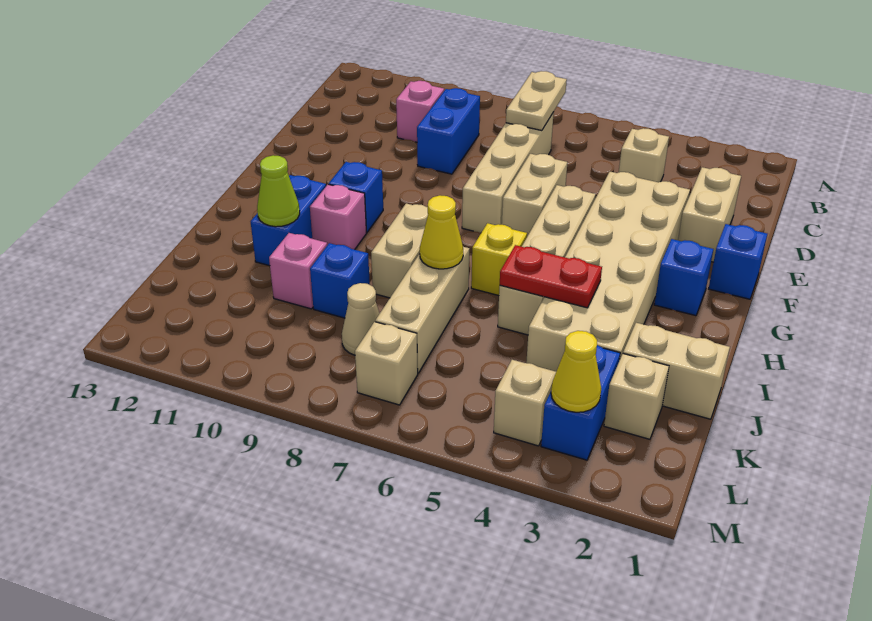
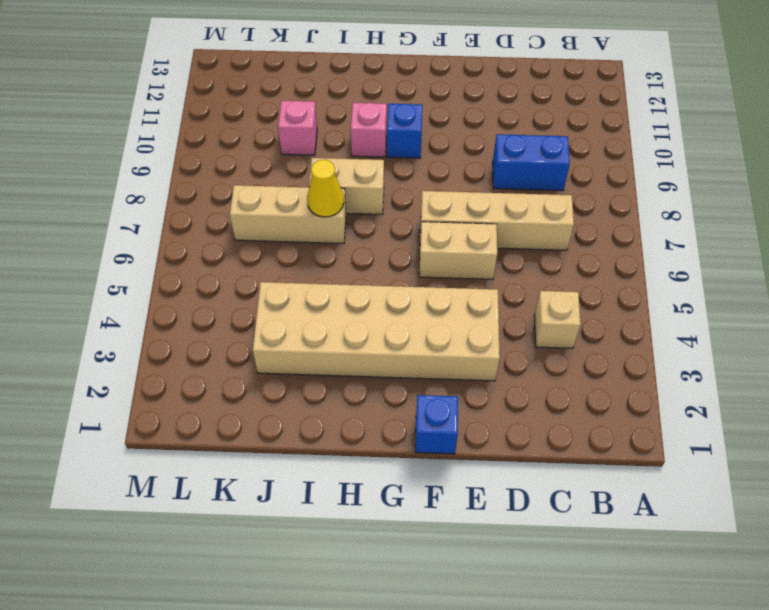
none -> pink 1x1 brick [396,81,444,142]
none -> tan 1x2 brick [678,167,741,262]
none -> tan 1x4 brick [498,185,596,335]

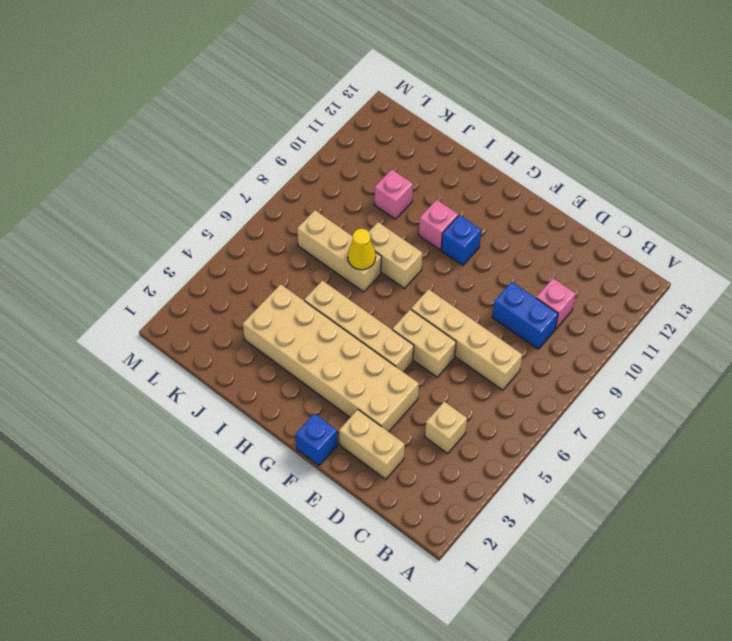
none -> blue 1x1 brick [654,239,713,316]
none -> yellow 1x1 brick [471,223,527,296]
none -> blue 1x2 brick [251,175,326,266]

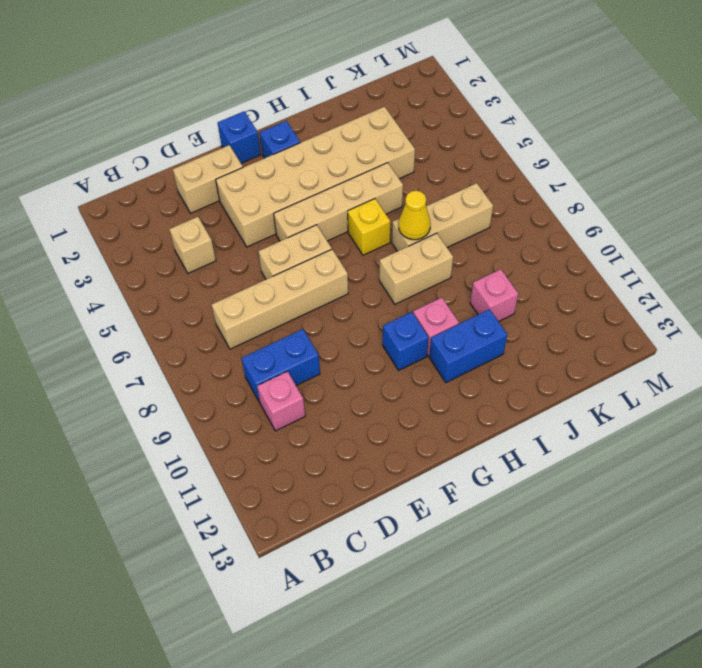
none -> tan 1x2 brick [623,323,730,419]
none -> blue 1x1 brick [310,243,370,318]
none -> tan 1x1 brick [604,354,669,439]

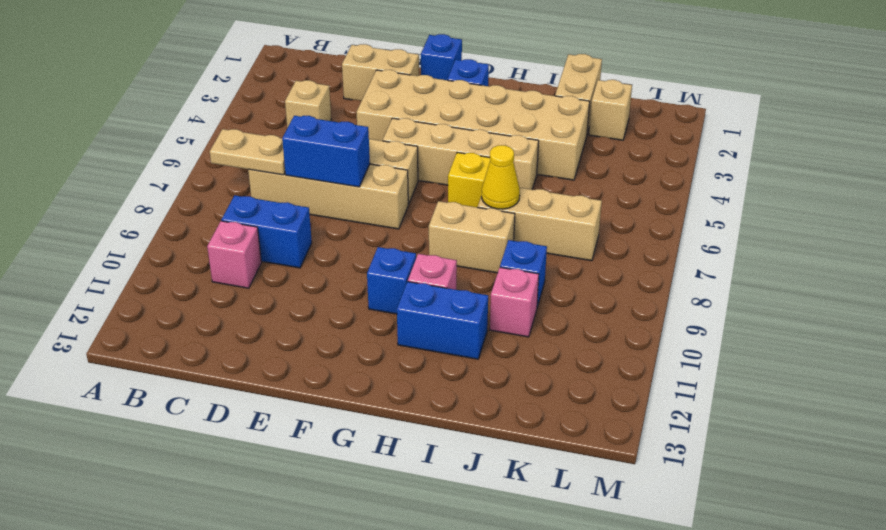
blue 1x2 brick [282,116,370,187] -> blue 1x2 brick moved to [541,345,620,460]
none -> tan 1x1 cone [342,283,380,355]
none -> tan 1x1 brick [494,360,556,446]
none -> tan 1x1 brick [355,322,418,405]

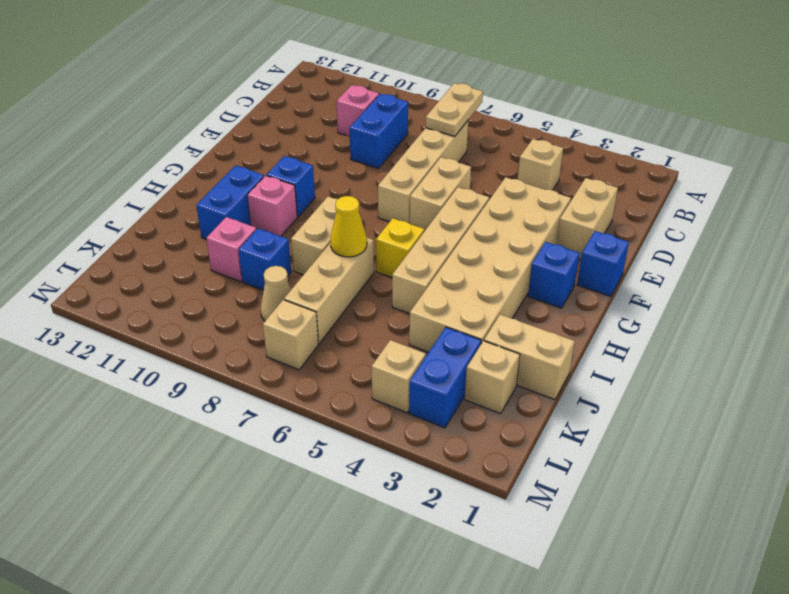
none -> red 1x2 plate [500,245,602,308]
none -> lime 1x1 cone [257,155,300,227]
none -> yellow 1x1 cone [551,331,601,412]

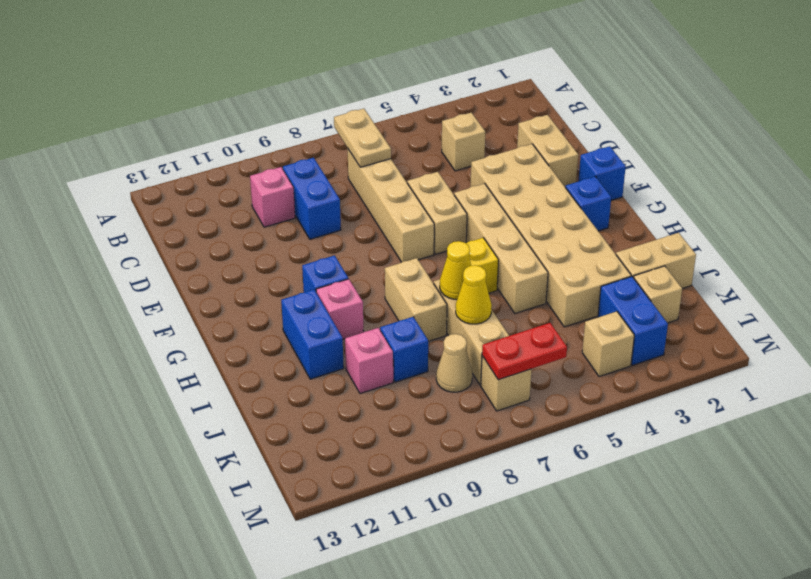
yellow 1x1 cone [456,265,492,324] -> yellow 1x1 cone moved to [551,331,601,412]
red 1x2 plate [482,323,567,380] -> red 1x2 plate moved to [500,245,602,308]
none -> lime 1x1 cone [257,155,300,227]

